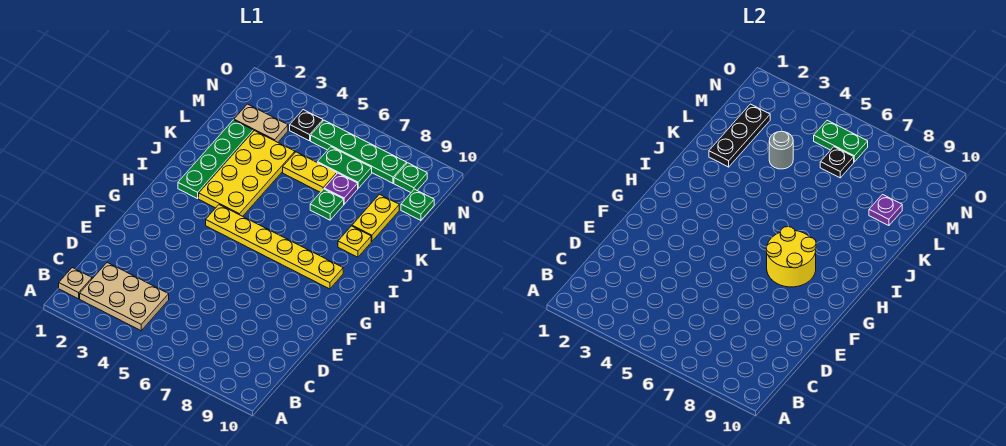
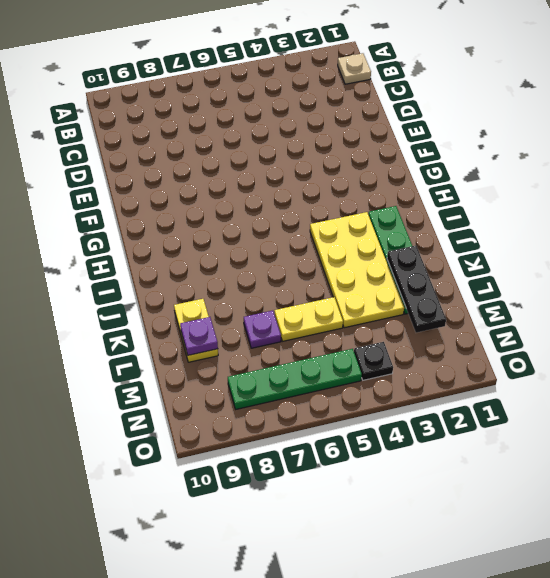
none -> tan 2x3 plate [80,262,169,331]
none -> yellow 1x6 plate [206,205,343,289]
none -> yellow 1x1 plate [338,226,371,257]

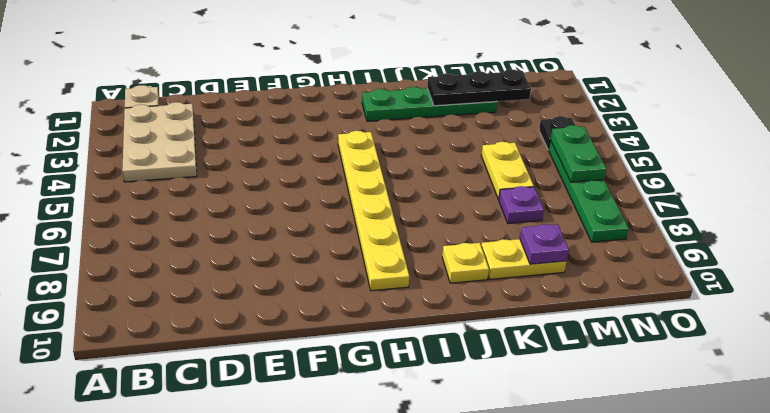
none -> yellow 2x4 plate [199,131,295,216]
none -> green 1x1 plate [310,189,344,220]
none -> tan 1x2 plate [234,104,288,142]

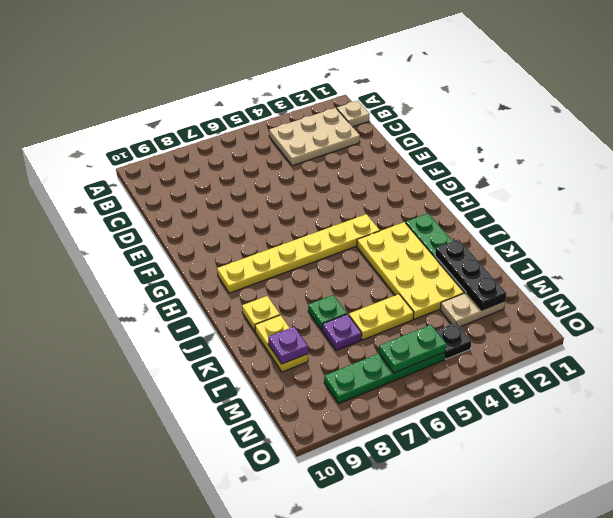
none -> green 1x2 plate [317,147,372,188]
none -> green 1x1 plate [401,189,434,220]
none -> green 1x1 plate [394,163,427,192]

